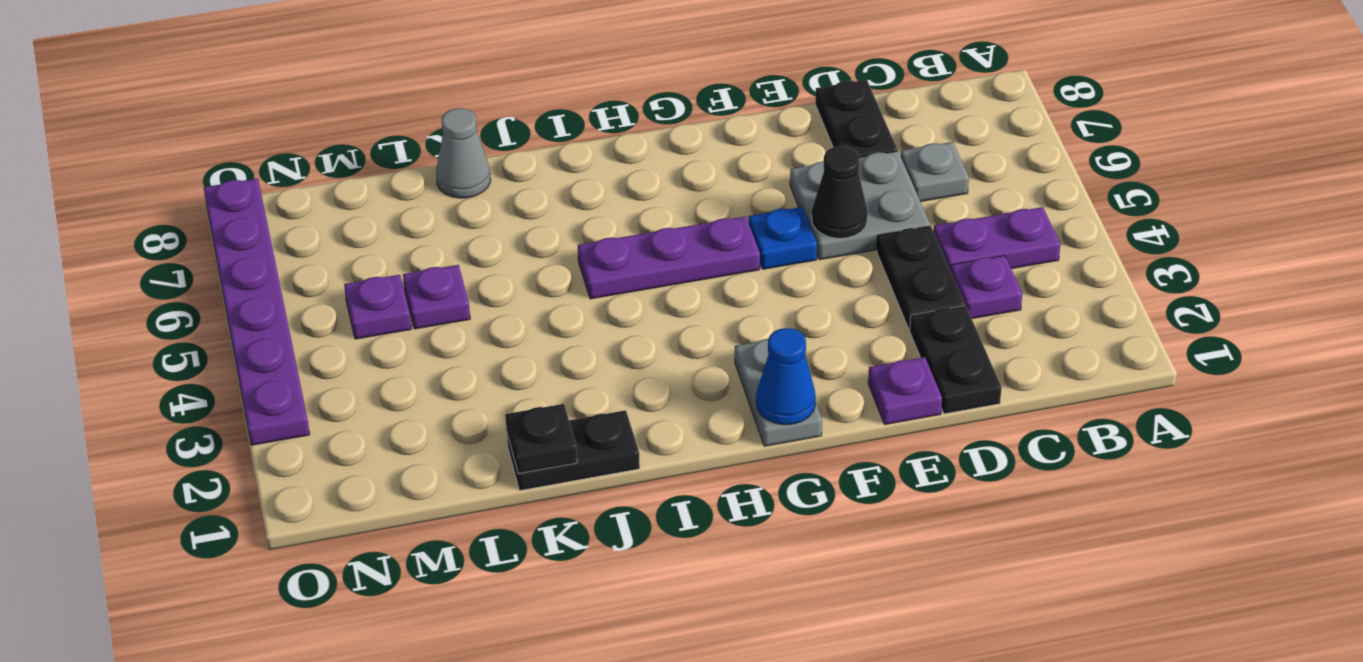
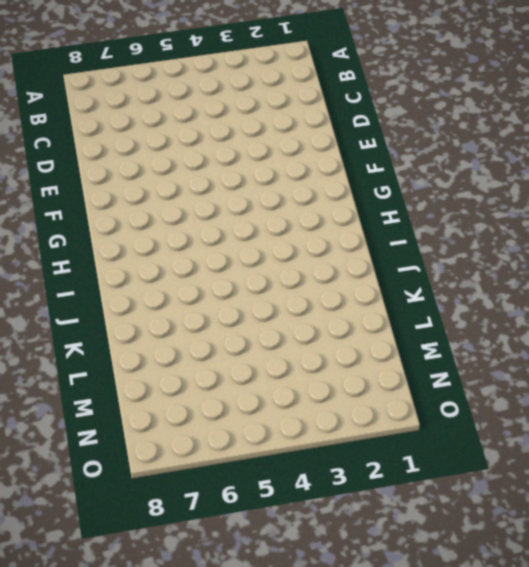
none -> purple 1x2 plate [933,207,1061,270]
none -> purple 1x1 plate [951,255,1022,319]
none -> grey 1x1 plate [901,142,969,202]

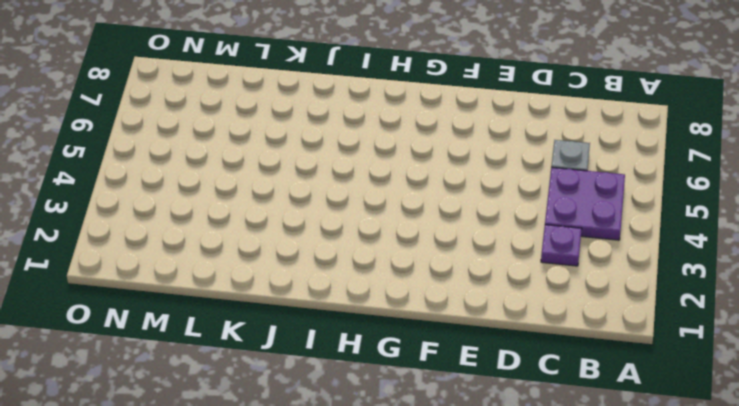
purple 2x2 plate [545,167,625,240] -> purple 1x2 plate [933,207,1061,270]
none -> black 1x2 plate [910,306,1002,414]
none -> black 1x2 plate [877,226,965,330]
none -> grey 2x2 plate [790,151,930,260]

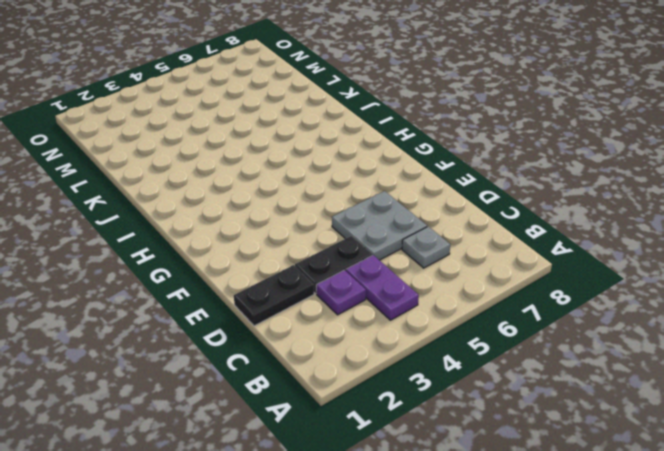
none -> black 1x2 plate [815,80,897,157]
none -> purple 1x1 plate [868,357,942,425]
none -> blue 1x1 plate [749,207,817,269]

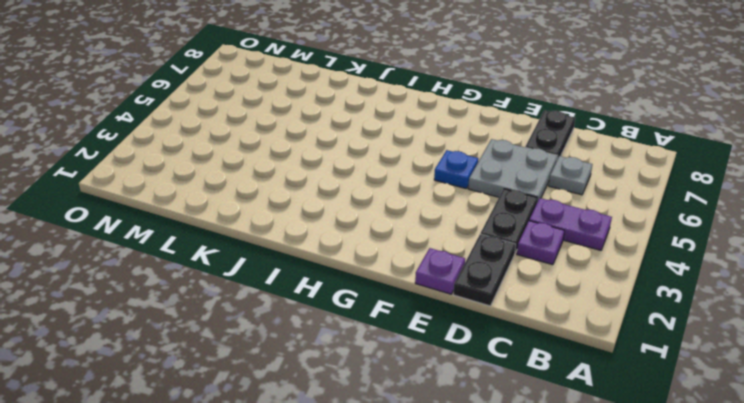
none -> grey 1x2 plate [735,339,822,446]
none -> purple 1x3 plate [578,216,760,299]
none -> black 1x2 plate [507,410,640,491]

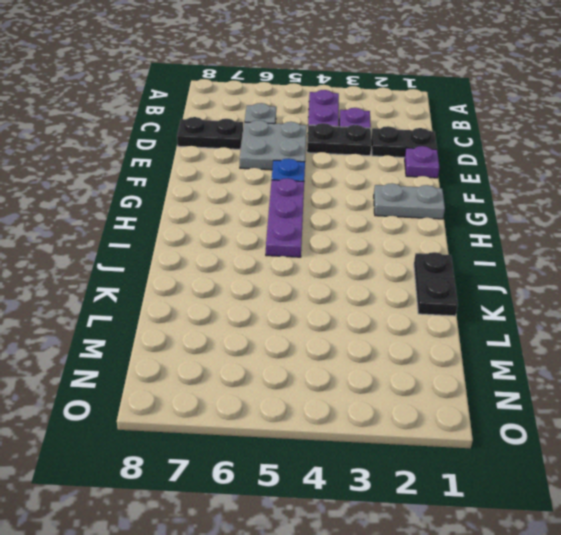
none -> grey 1x1 cone [436,108,491,198]
none -> purple 1x1 plate [403,265,470,329]
none -> purple 1x1 plate [344,275,411,339]

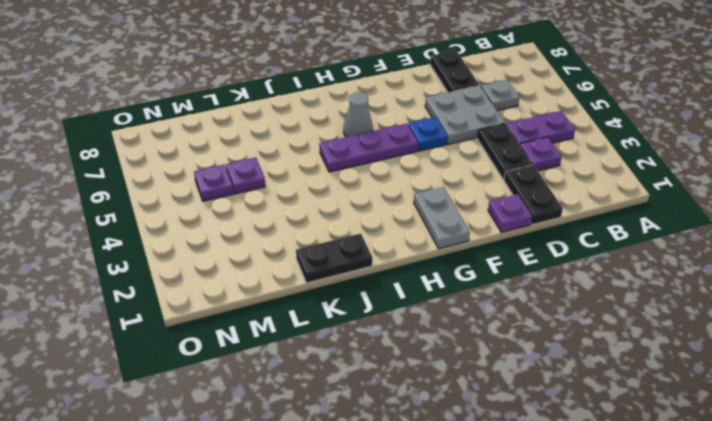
grey 1x1 cone [343,92,373,137] -> grey 1x1 cone moved to [436,108,491,198]
none -> purple 1x6 plate [204,178,310,445]
none -> black 1x1 cone [812,146,868,238]
none -> blue 1x1 cone [756,328,816,425]

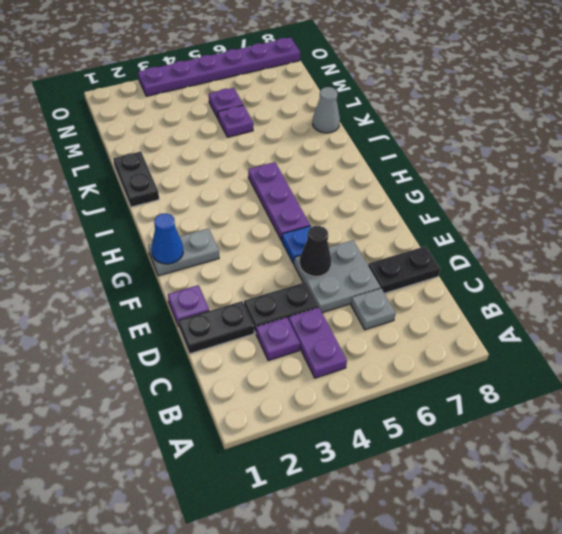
none -> black 1x1 plate [505,404,577,474]

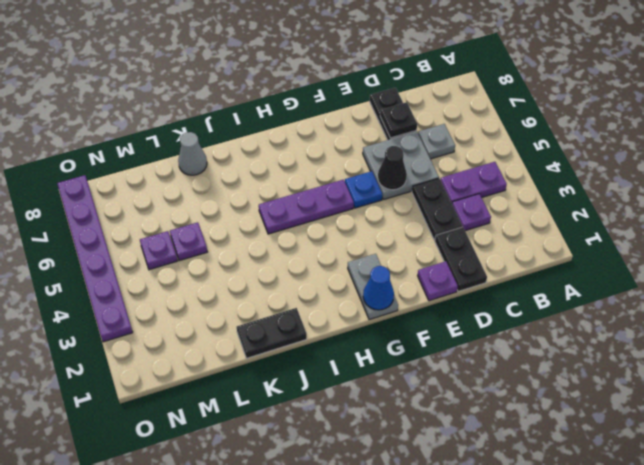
black 1x1 plate [380,102,417,138] -> black 1x1 plate moved to [505,404,577,474]

